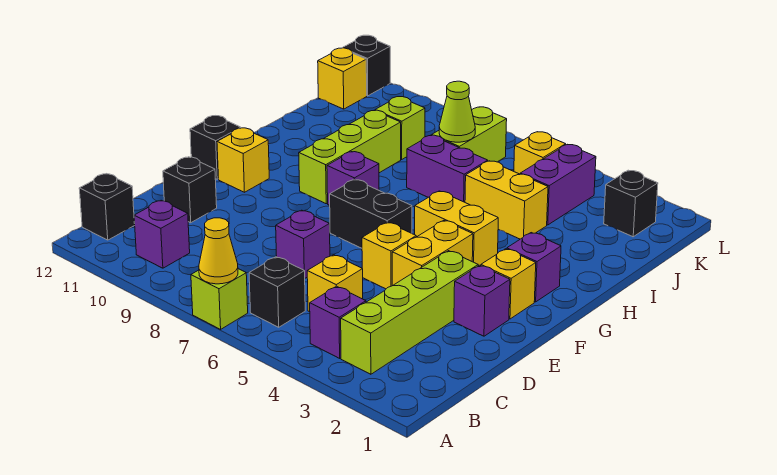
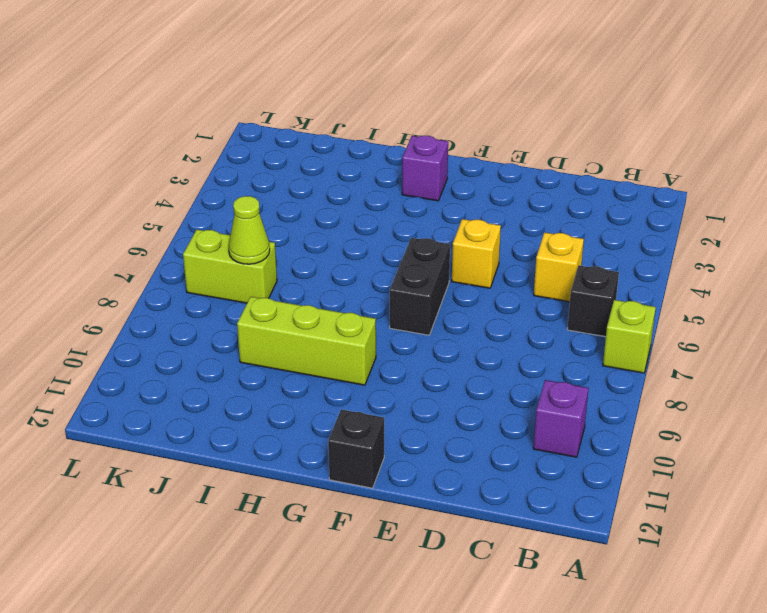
none -> lime 1x4 brick [341,251,478,374]
none -> purple 1x1 brick [310,286,366,358]
none -> black 1x1 brick [79,174,135,240]
none -> purple 1x1 brick [276,210,330,278]

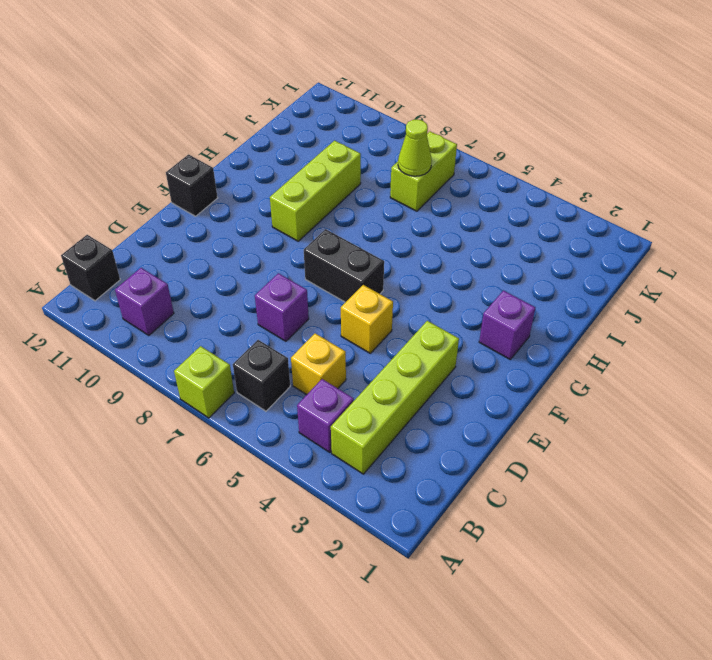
none -> black 1x1 brick [163,157,217,223]
none -> purple 1x1 brick [454,265,510,336]
none -> yellow 1x2 brick [392,220,473,286]
none -> yellow 1x1 brick [481,249,536,319]

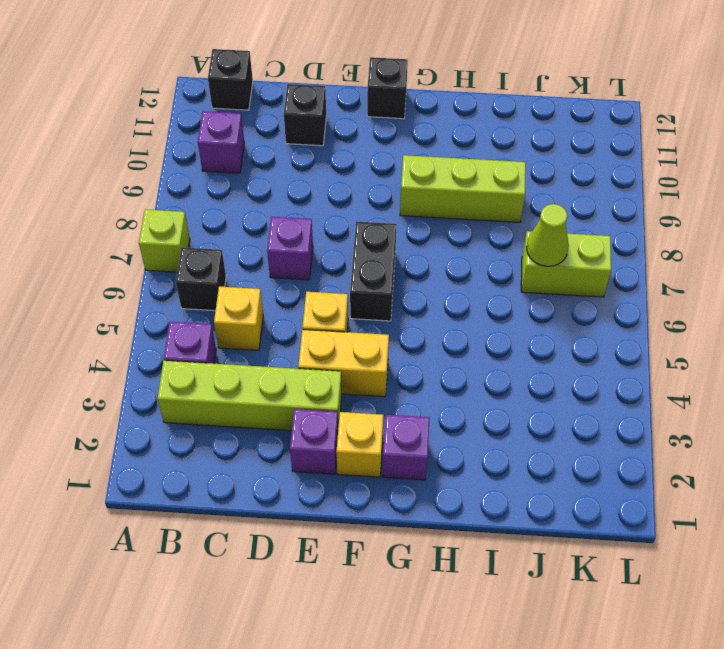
none -> yellow 1x1 brick [217,128,269,192]
none -> yellow 1x2 brick [415,191,498,266]
none -> purple 1x1 brick [327,152,379,205]
none -> yellow 1x2 brick [465,161,548,239]

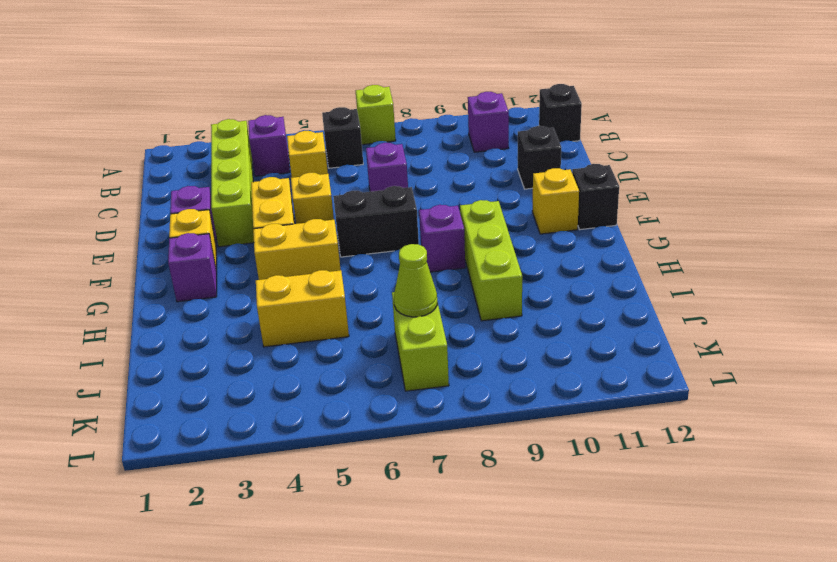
none -> purple 1x2 brick [407,135,488,202]
none -> purple 1x2 brick [520,145,596,225]
none -> lime 1x1 brick [375,97,425,160]
none -> black 1x1 brick [604,170,658,237]

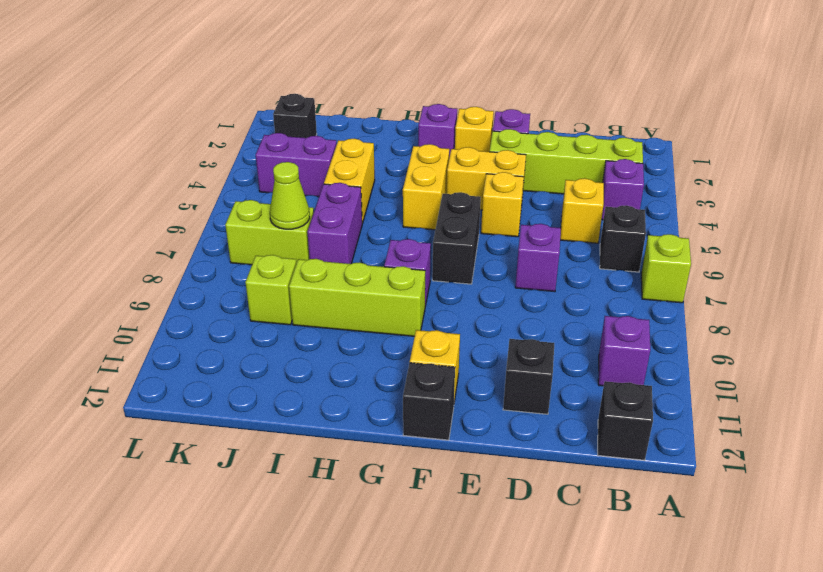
none -> yellow 1x1 brick [514,132,566,174]
none -> yellow 1x1 brick [318,48,367,109]
none -> black 1x1 brick [343,35,390,96]
none -> yellow 1x1 cone [199,218,238,284]

